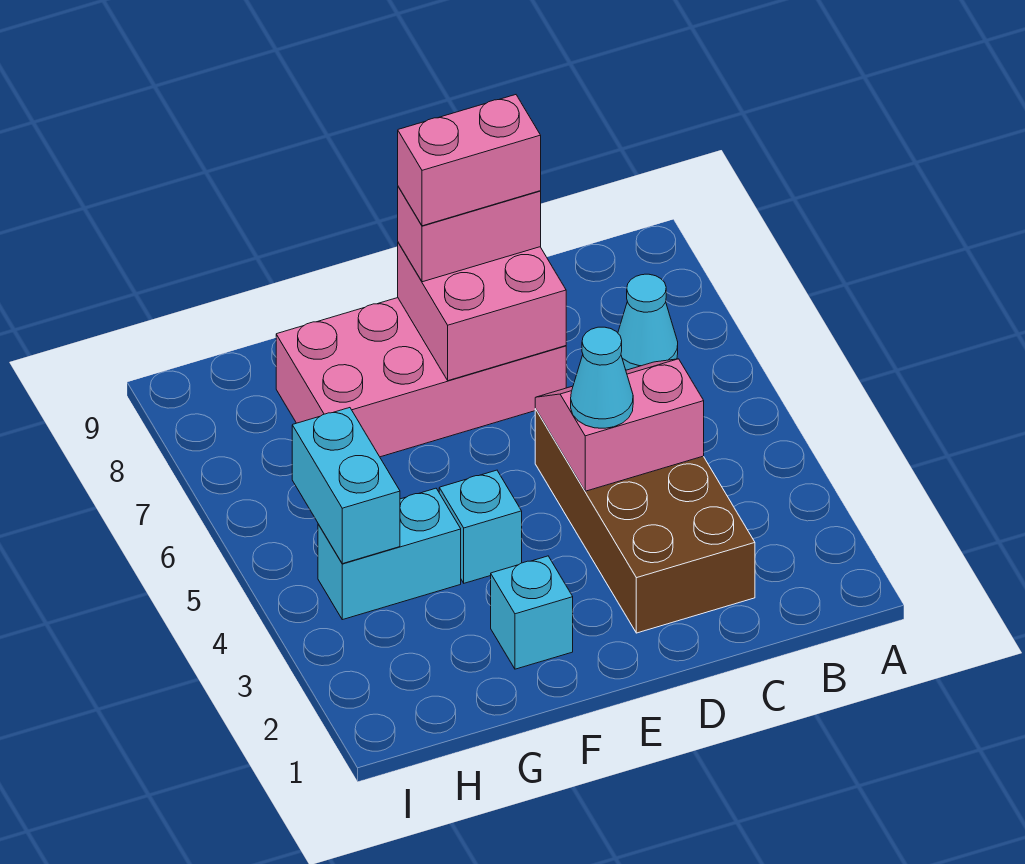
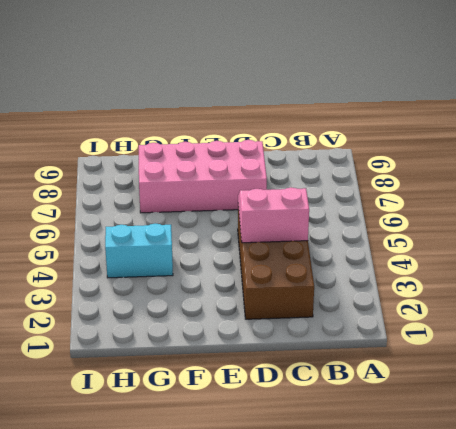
none -> cyan 1x1 cone [618,274,678,370]
none -> cyan 1x1 brick [491,556,573,669]
none -> cyan 1x1 brick [439,470,522,583]

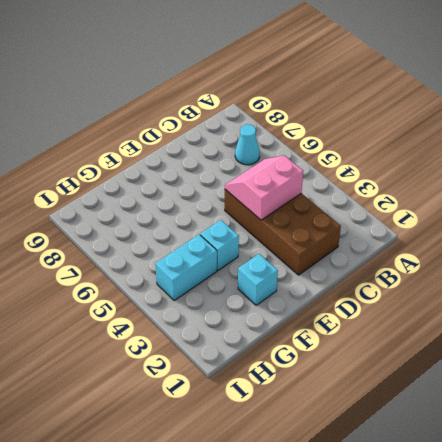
none -> pink 2x4 brick [276,298,566,457]
none -> pink 2x2 brick [398,243,566,381]
none -> cyan 1x2 brick [292,408,400,564]

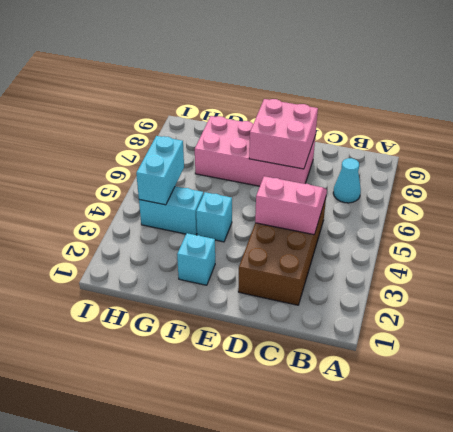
none -> cyan 1x1 cone [571,327,633,428]
none -> pink 1x2 brick [398,187,541,282]
none -> pink 1x2 brick [398,95,541,226]

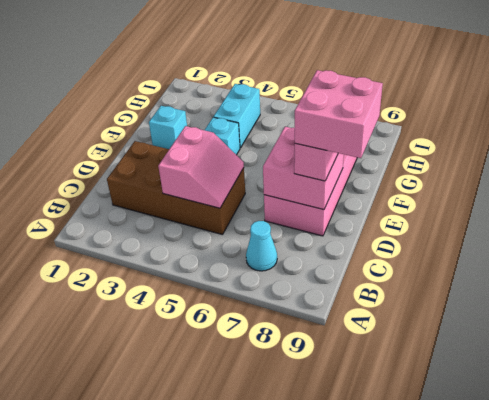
pink 2x2 brick [295,70,383,158] -> pink 1x2 brick [398,95,541,226]
none -> cyan 1x2 brick [292,408,400,564]
none -> cyan 1x1 cone [571,327,633,428]

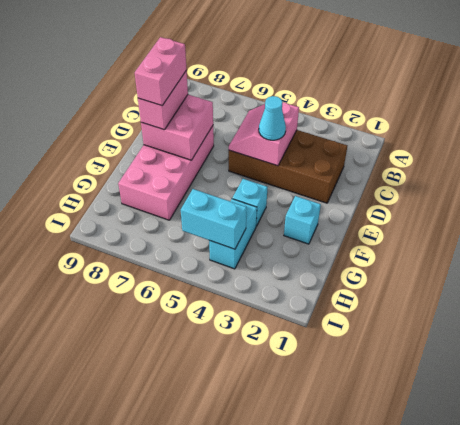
none -> cyan 1x1 cone [618,274,678,370]

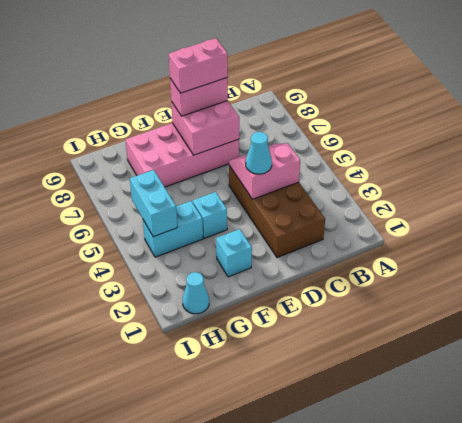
cyan 1x1 cone [183,272,209,314] -> cyan 1x1 cone moved to [618,274,678,370]

